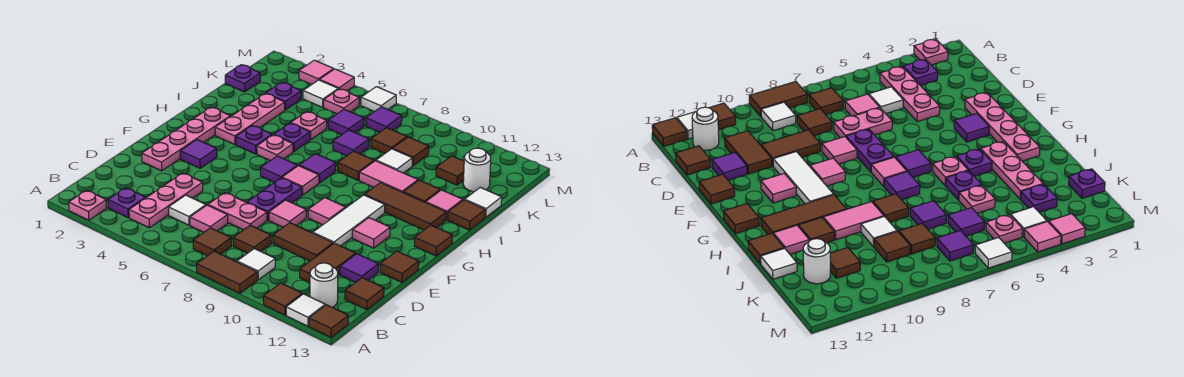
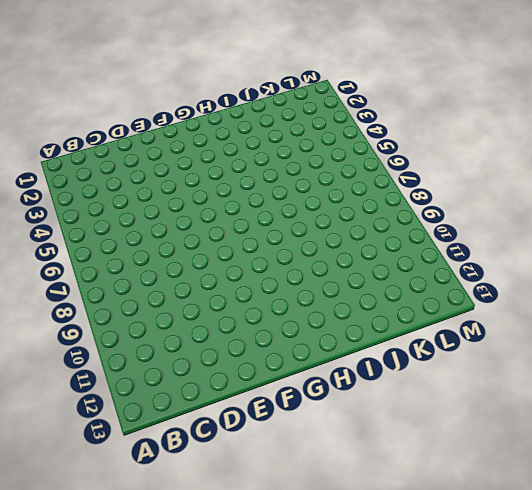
none -> pink 1x1 plate [69,190,107,220]
none -> brown 1x2 tile [197,251,257,293]
none -> brown 1x1 tile [263,283,302,315]
none -> white 1x1 tile [286,294,325,326]

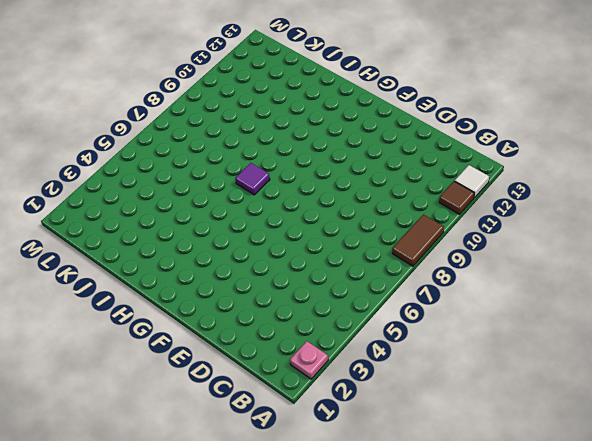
none -> brown 1x1 tile [309,305,348,337]
none -> purple 1x1 plate [108,188,145,218]
none -> pink 1x3 plate [129,173,203,228]
none -> brown 1x1 tile [193,228,231,256]

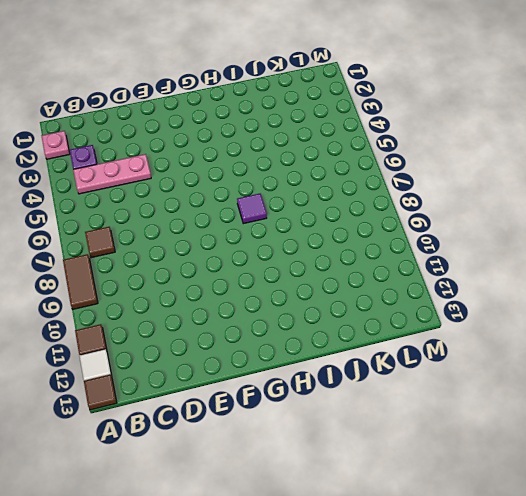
none -> white 1x1 tile [237,249,275,280]
none -> white 1x1 round brick [310,263,338,307]
none -> white 1x1 tile [169,195,206,225]
none -> pink 1x1 tile [190,205,228,232]

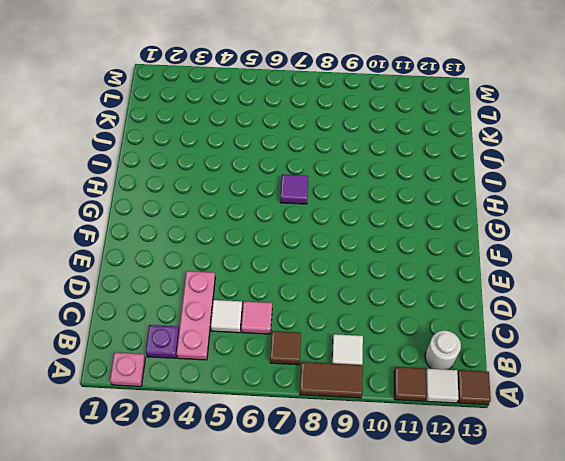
none -> brown 1x1 tile [233,225,271,253]
none -> brown 1x2 tile [300,243,356,283]
none -> brown 1x1 tile [345,278,384,310]
none -> pink 1x2 plate [208,193,267,230]

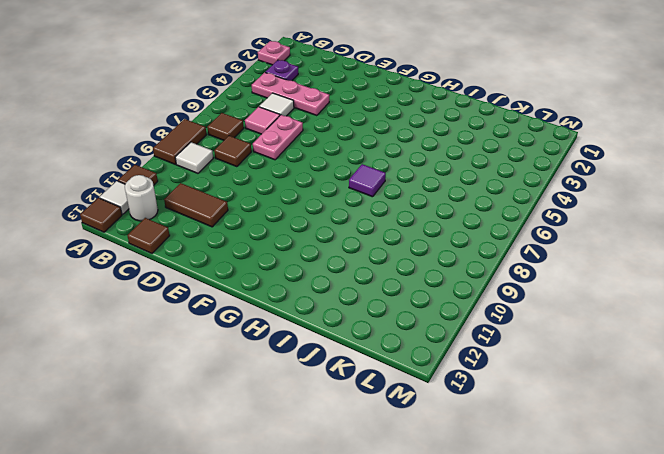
none -> brown 1x2 tile [273,223,333,261]
none -> purple 1x1 tile [340,254,378,282]
none -> pink 1x4 plate [142,107,230,171]
none -> purple 1x2 plate [247,178,302,220]

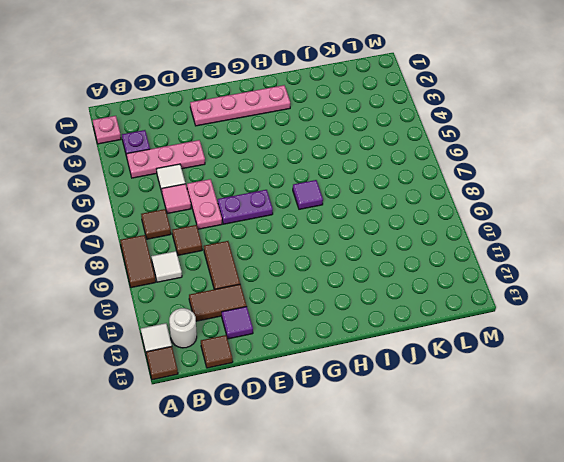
none -> brown 1x1 tile [263,283,302,315]
none -> pink 1x1 tile [269,200,306,227]
none -> white 1x3 tile [313,195,385,246]
none -> brown 1x1 tile [380,251,419,282]

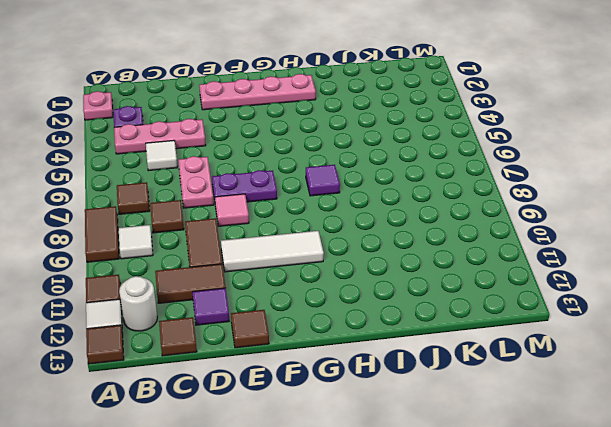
none -> pink 1x1 tile [190,205,228,232]
none -> purple 1x1 tile [180,140,217,168]
none -> pink 1x1 tile [308,198,346,225]
none -> pink 1x1 tile [352,218,390,248]

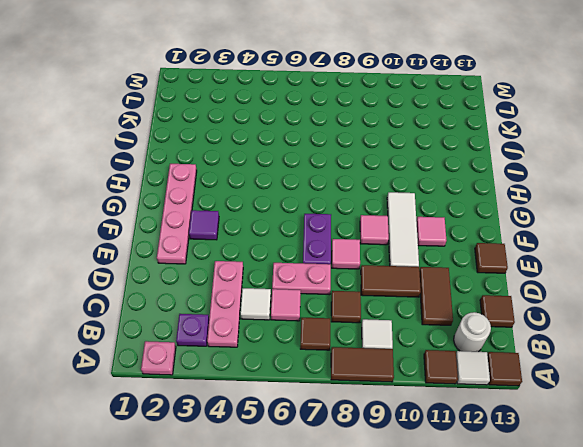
none -> purple 1x1 tile [340,254,378,282]
none -> purple 1x1 tile [261,156,297,182]
none -> pink 1x1 tile [282,166,319,195]
none -> brown 1x1 tile [414,225,452,256]

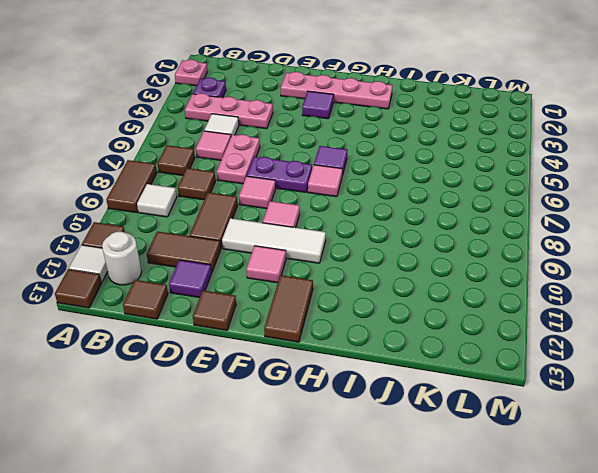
brown 1x2 tile [264,275,313,342] -> brown 1x1 tile [414,225,452,256]
none -> pink 1x3 plate [215,94,285,145]
none -> purple 1x1 plate [236,126,272,154]
none -> pink 1x1 plate [257,135,293,161]
none -> purple 1x1 tile [299,154,336,183]

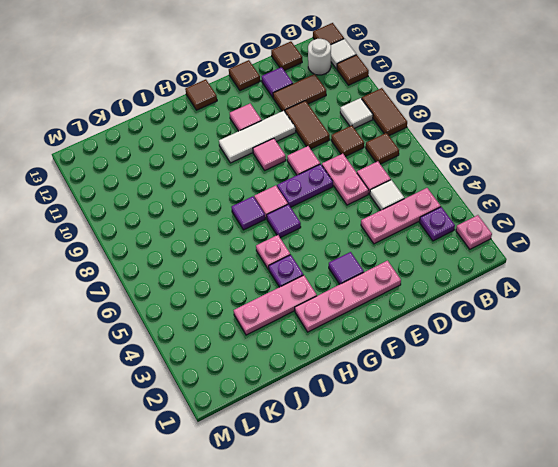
none -> brown 1x3 tile [364,183,446,230]
none -> purple 1x1 plate [274,123,310,152]
none -> brown 1x1 tile [338,151,374,180]
none -> pink 1x2 tile [359,161,418,192]

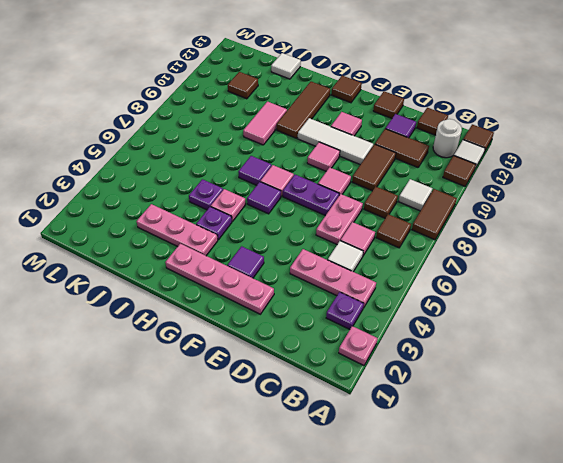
none -> brown 1x1 tile [338,151,374,180]
none -> brown 1x1 tile [403,180,440,202]
none -> pink 1x1 tile [426,190,463,220]
none -> brown 1x1 tile [448,200,485,230]

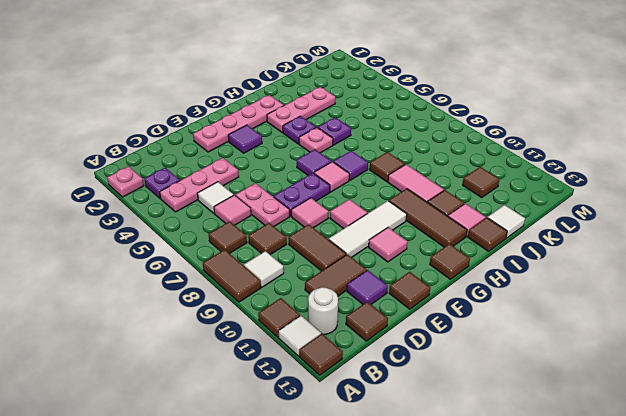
none -> pink 1x1 plate [291,112,327,140]
none -> purple 1x1 tile [333,130,369,156]
none -> white 1x1 tile [376,149,412,173]
none -> purple 1x1 plate [225,65,260,92]

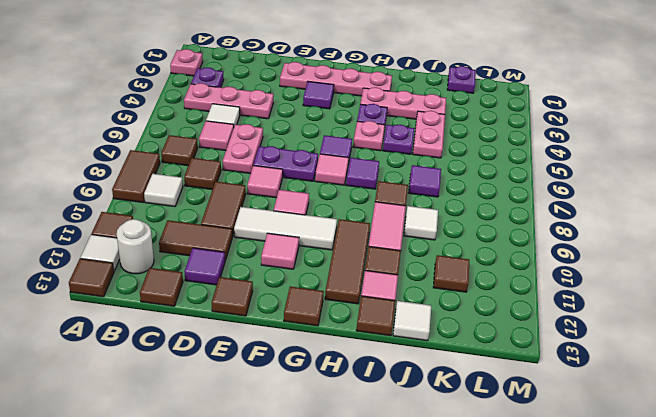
pink 1x2 plate [413,111,445,158] -> pink 1x1 plate [291,112,327,140]
none -> purple 1x1 plate [266,82,301,110]
none -> purple 1x1 tile [328,109,364,135]
none -> brown 1x1 tile [371,128,407,153]
none -> brown 1x1 tile [393,137,429,166]

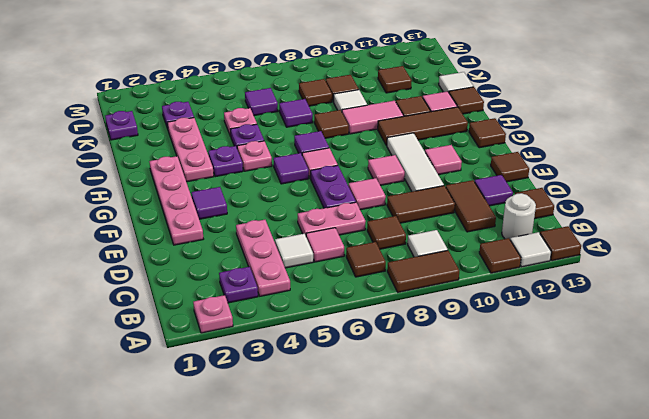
none -> white 1x1 round brick [463,148,491,192]
none -> white 1x1 tile [303,80,338,107]
none -> pink 1x1 plate [324,89,359,114]
none -> purple 1x1 tile [366,107,402,132]

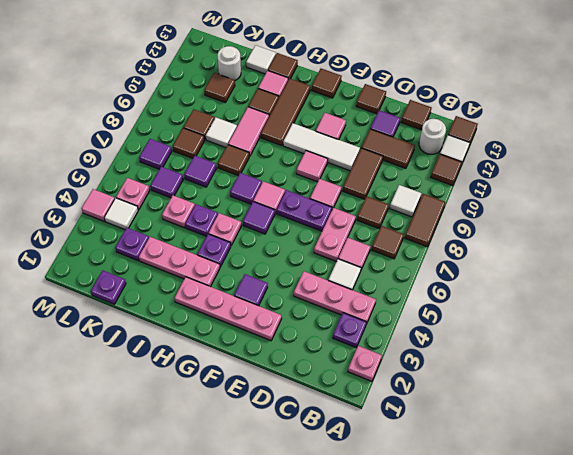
none -> pink 1x1 tile [299,60,334,85]
none -> white 1x1 tile [361,87,396,112]

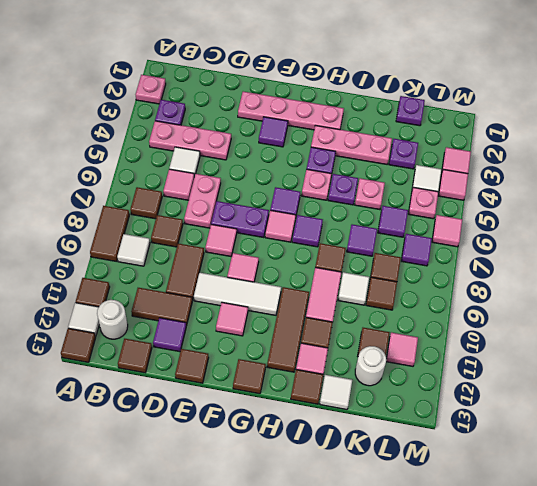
pink 1x1 tile [386,333,418,366] -> none
pink 1x1 tile [432,215,462,247] -> white 1x1 tile [361,87,396,112]

